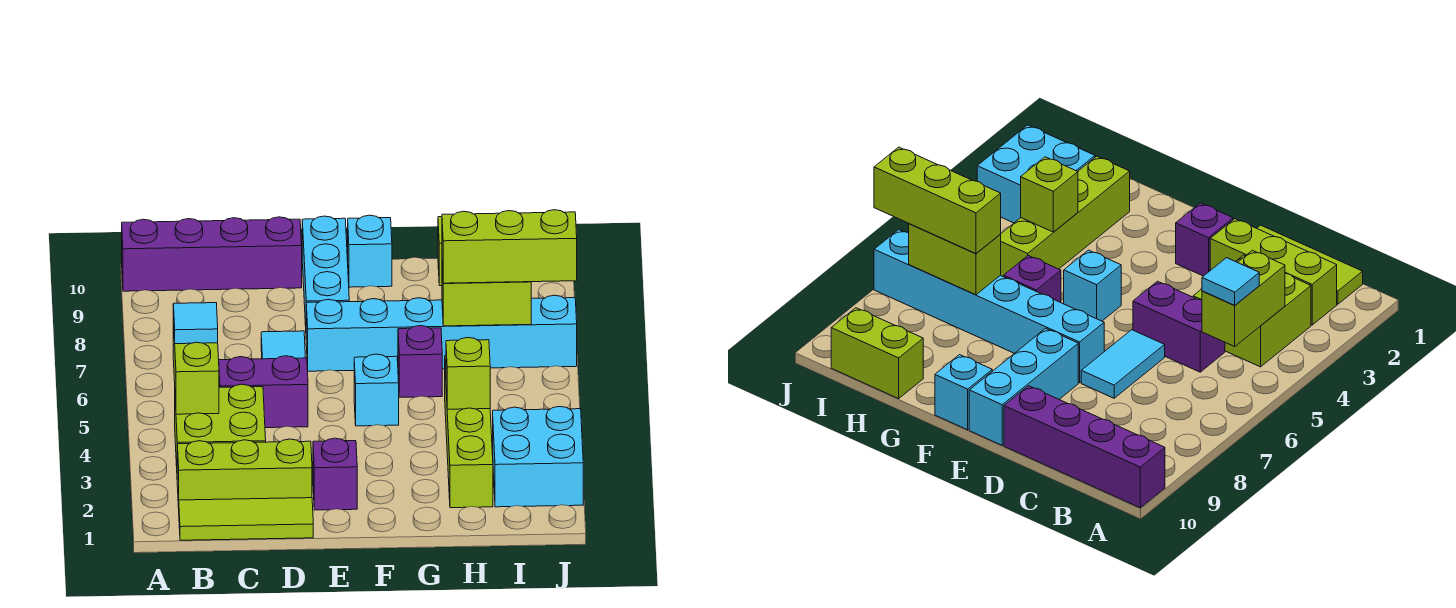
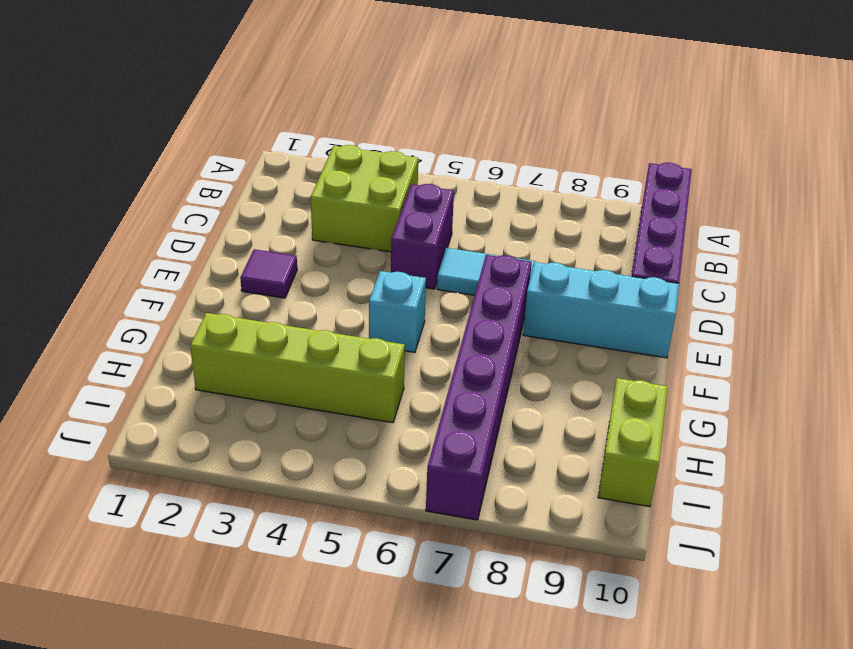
purple 1x1 tile [240,249,297,298] -> purple 1x1 brick [313,438,357,510]
purple 1x6 brick [426,255,532,520] -> cyan 1x6 brick [306,295,577,371]
none -> lime 1x3 tile [179,498,313,540]
none -> lime 1x3 brick [177,439,312,507]
none -> cyan 1x1 brick [348,215,392,287]

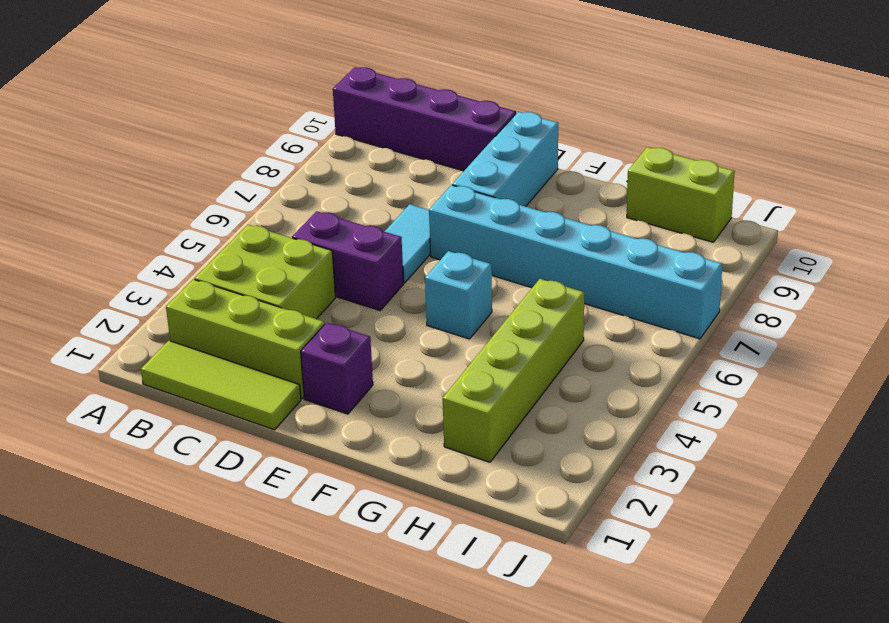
none -> cyan 1x1 brick [348,215,392,287]
none -> purple 1x1 brick [398,326,442,397]
none -> cyan 2x2 brick [493,407,583,507]

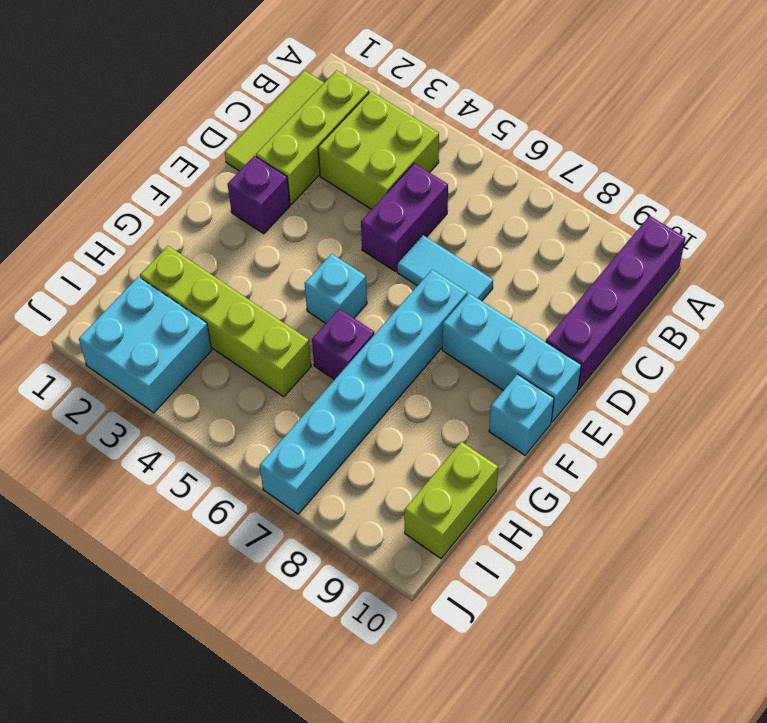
none -> lime 1x2 brick [173,318,219,414]
none -> lime 1x1 brick [446,338,490,409]
none -> lime 1x2 brick [442,268,531,326]

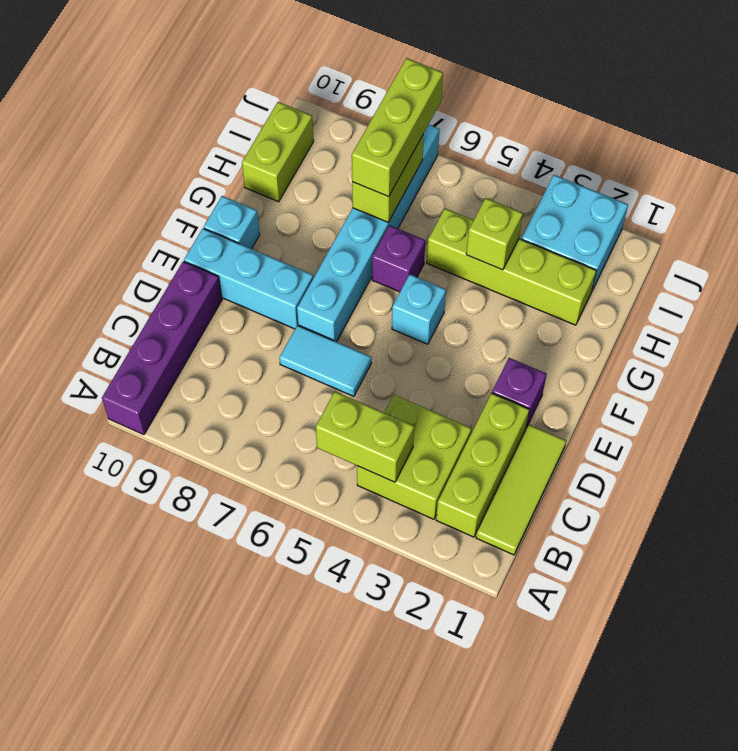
none -> purple 1x2 brick [219,356,308,428]
none -> cyan 1x1 tile [173,303,218,344]

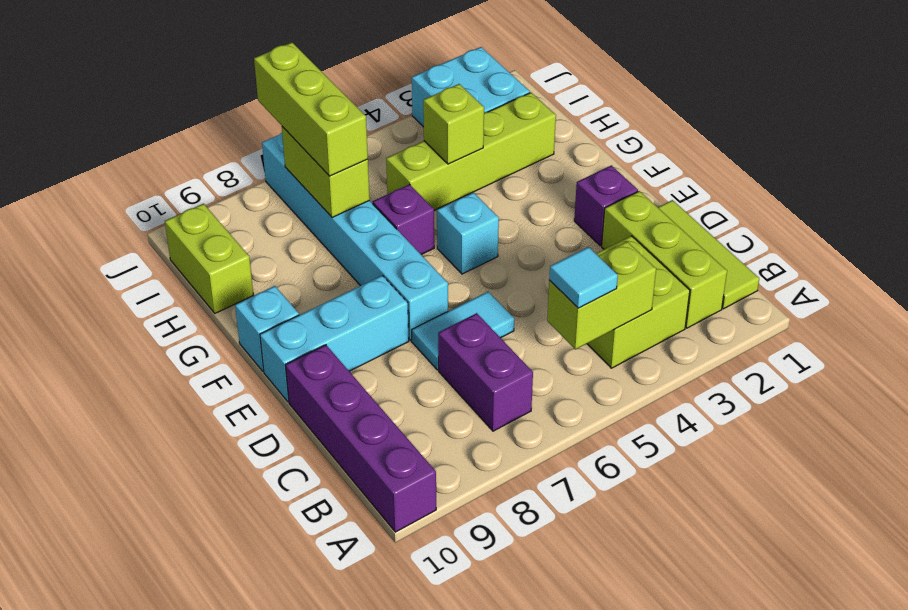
purple 1x2 brick [438,313,533,431] -> purple 1x2 brick moved to [219,356,308,428]

